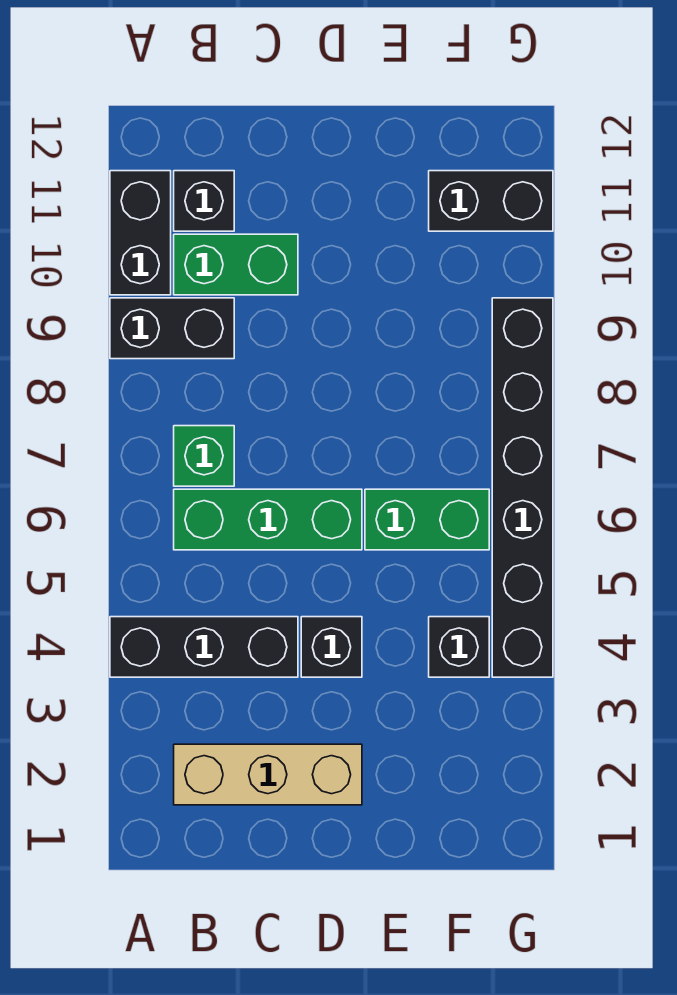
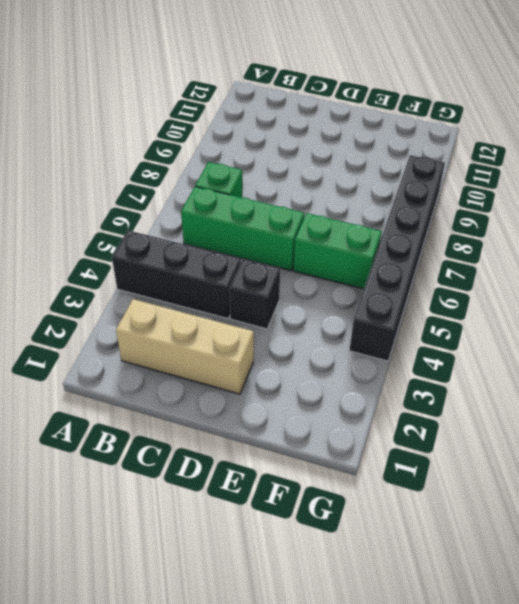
none -> black 1x2 brick [110,298,234,359]
none -> black 1x2 brick [110,171,171,295]
none -> green 1x2 brick [174,234,298,295]

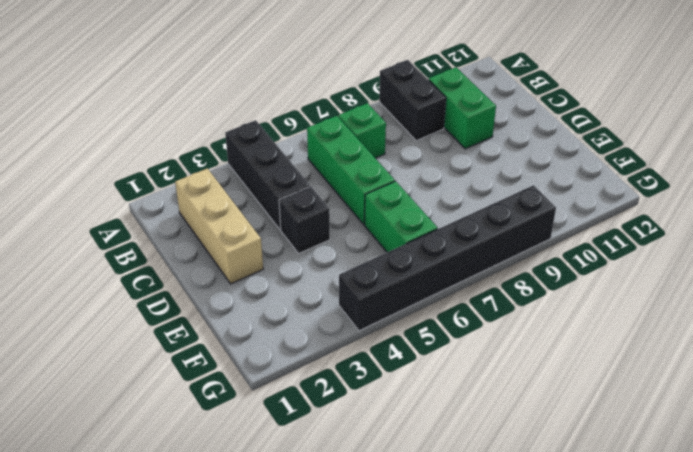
none -> black 1x2 brick [110,171,171,295]
none -> black 1x1 brick [174,171,234,231]
none -> black 1x1 brick [429,617,489,677]

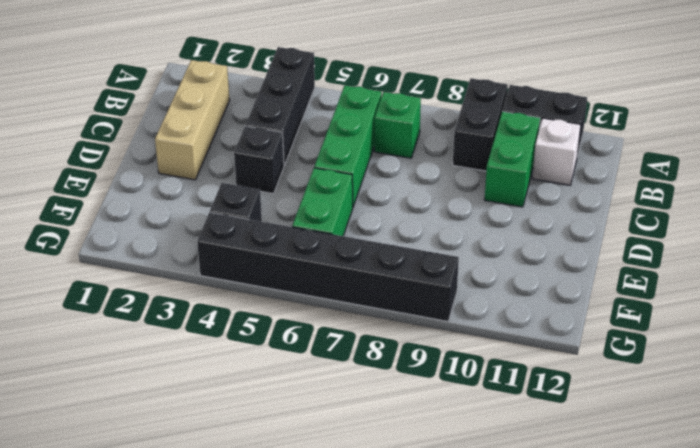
white 1x1 brick [532,118,581,185] -> black 1x1 brick [174,171,234,231]
none -> black 1x2 brick [429,171,553,231]

